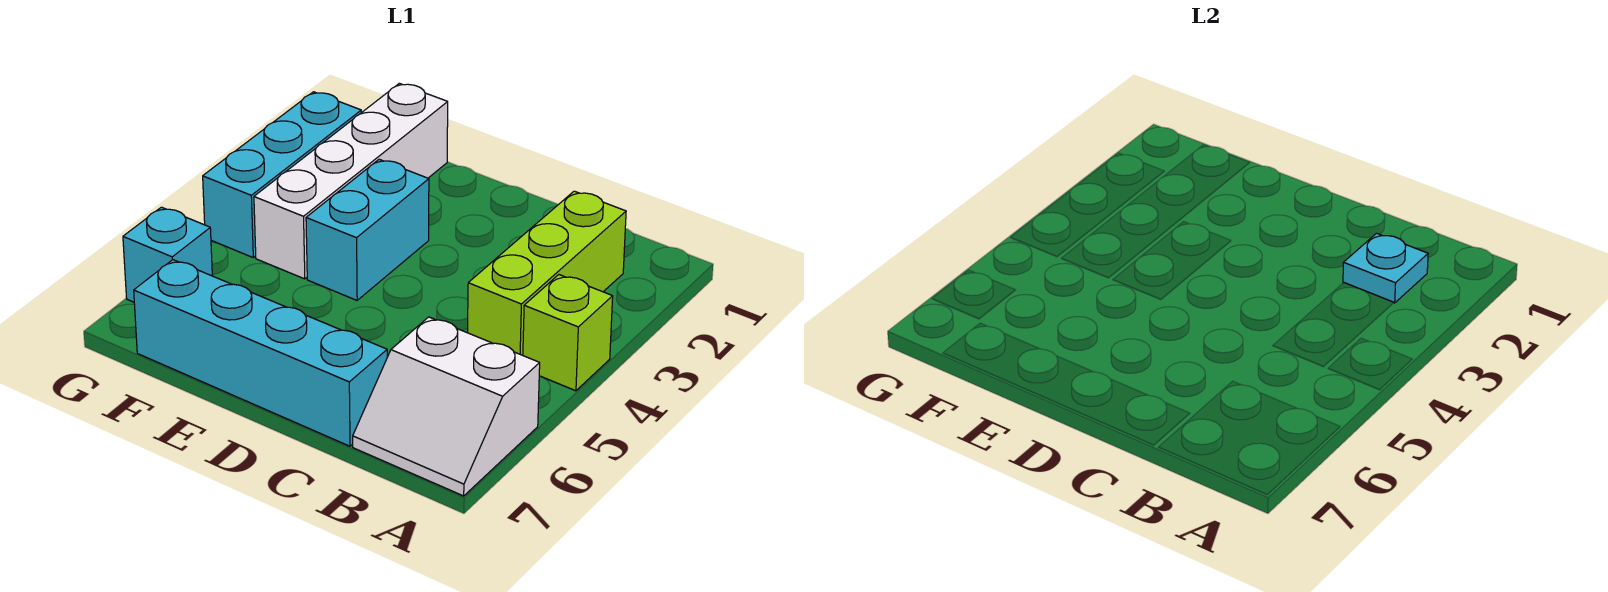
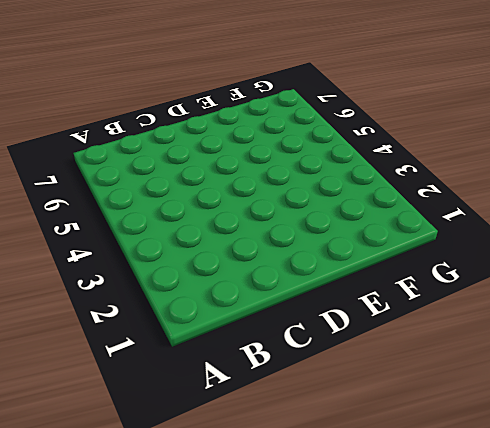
none -> lime 1x1 brick [523,275,613,391]
none -> white 2x2 slope [353,317,540,496]

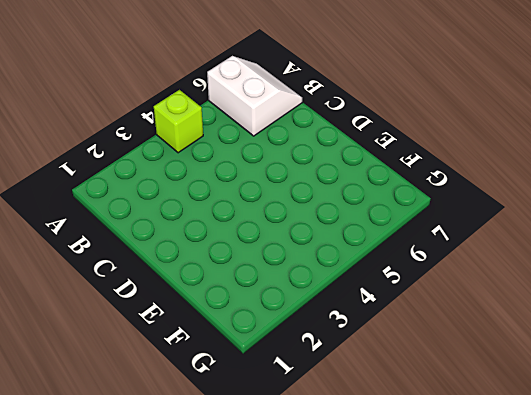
none -> lime 1x3 brick [467,191,626,355]
none -> cyan 1x4 brick [134,260,387,446]

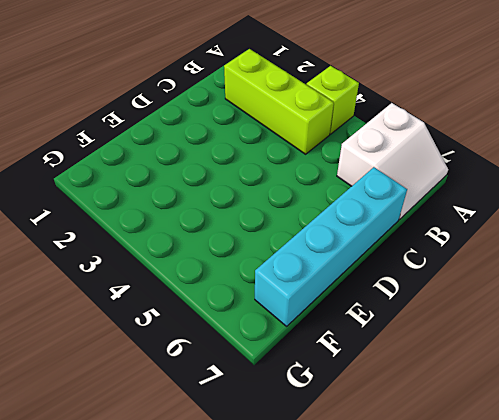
none -> cyan 1x2 brick [306,159,429,300]
none -> white 1x4 brick [254,83,448,279]

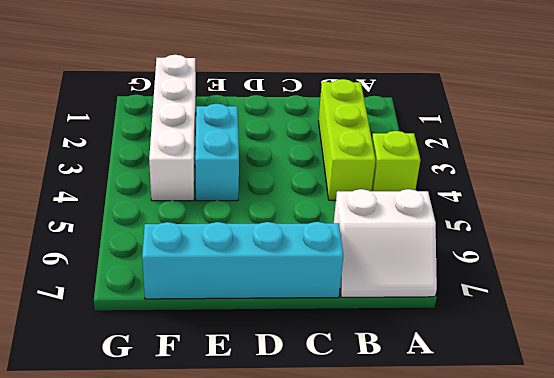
none -> cyan 1x3 brick [203,92,361,257]
none -> cyan 1x1 brick [123,207,212,302]

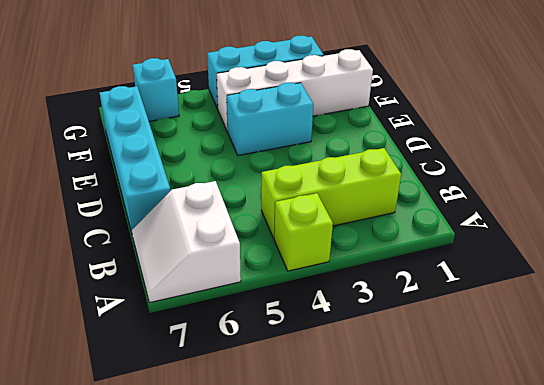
none -> cyan 1x1 plate [1343,233,1428,303]

